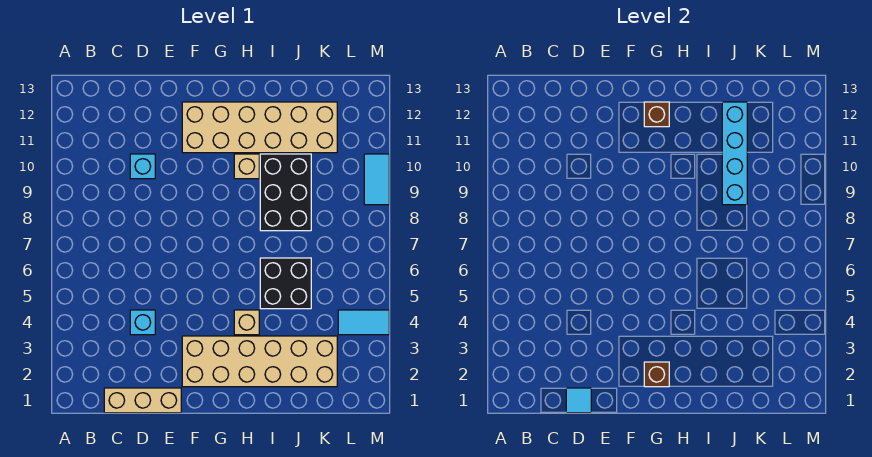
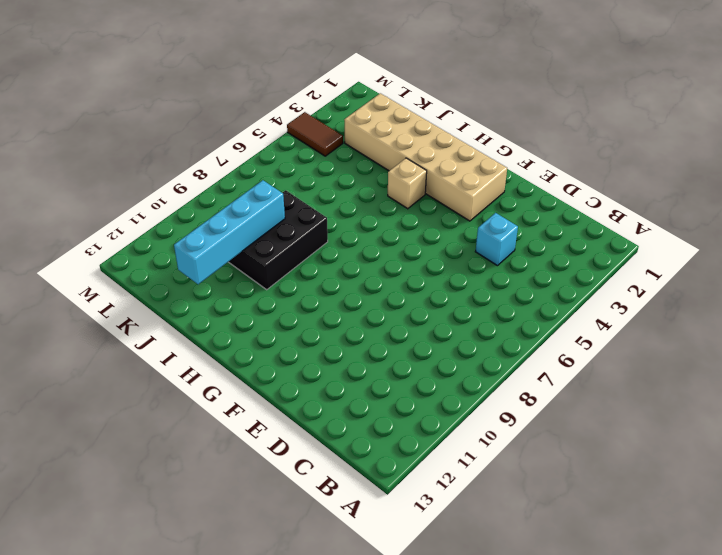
brown 1x2 tile [287,112,343,156] -> cyan 1x2 tile [338,310,389,335]
none -> tan 1x3 brick [104,388,181,413]
none -> cyan 1x1 brick [130,154,155,179]
none -> tan 2x6 brick [182,102,337,153]

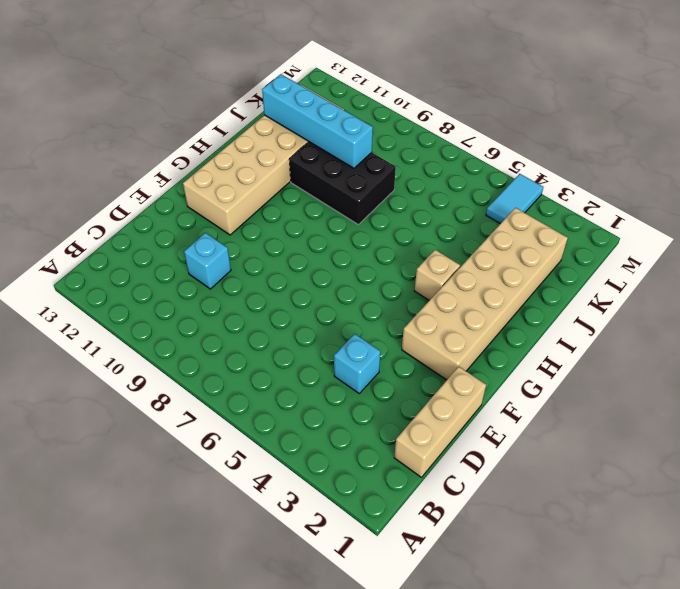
none -> tan 1x1 brick [234,154,259,179]
none -> black 2x2 brick [260,258,311,309]
none -> cyan 1x2 tile [364,154,389,205]

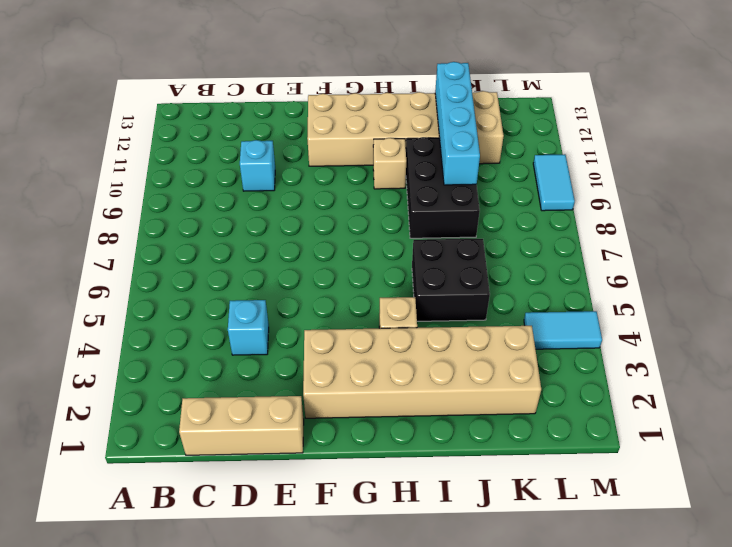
none -> cyan 1x1 tile [566,388,591,413]
none -> brown 1x1 brick [644,362,669,387]
none -> brown 1x1 brick [644,102,669,127]

